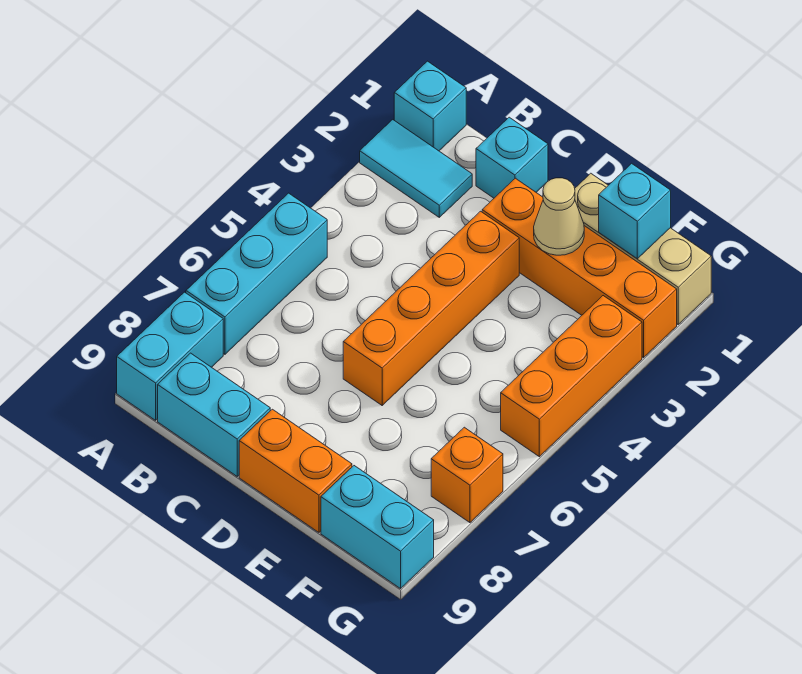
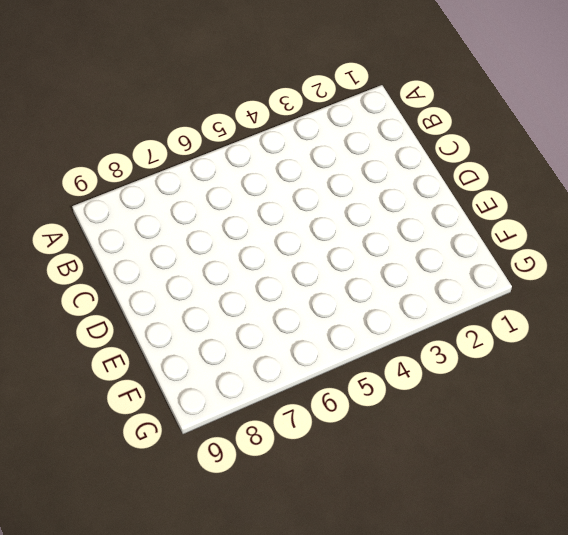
none -> cyan 1x1 brick [394,61,466,151]
none -> cyan 1x2 tile [360,120,472,217]
none -> cyan 1x3 brick [186,193,327,354]

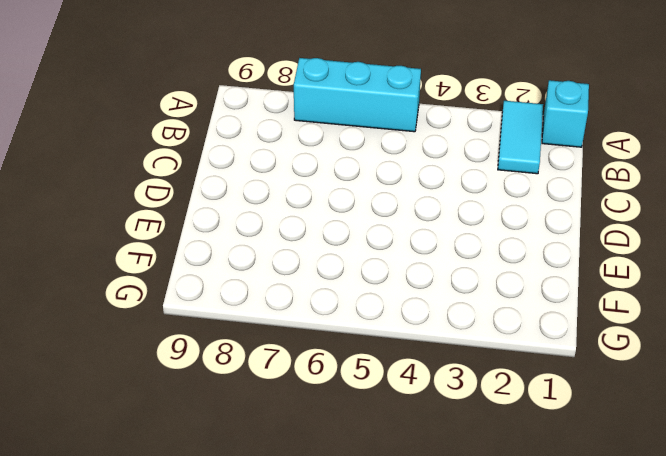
none -> cyan 1x2 brick [117,292,223,420]
none -> cyan 1x2 brick [158,353,270,476]
none -> cyan 1x1 brick [476,117,548,198]

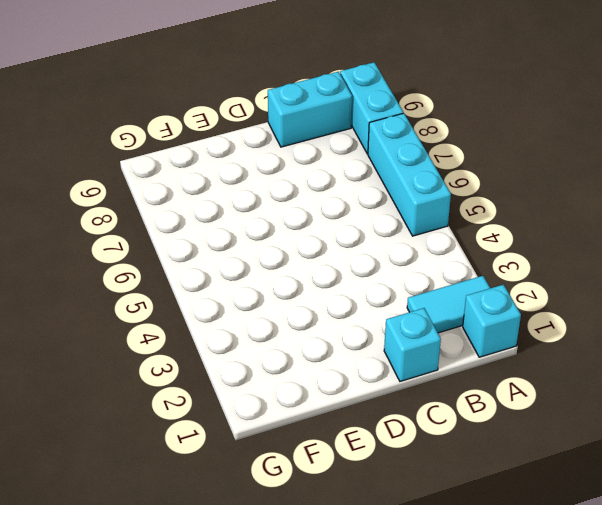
none -> orange 1x4 brick [482,178,677,358]
none -> orange 1x4 brick [343,211,519,405]
none -> orange 1x2 brick [239,409,352,532]

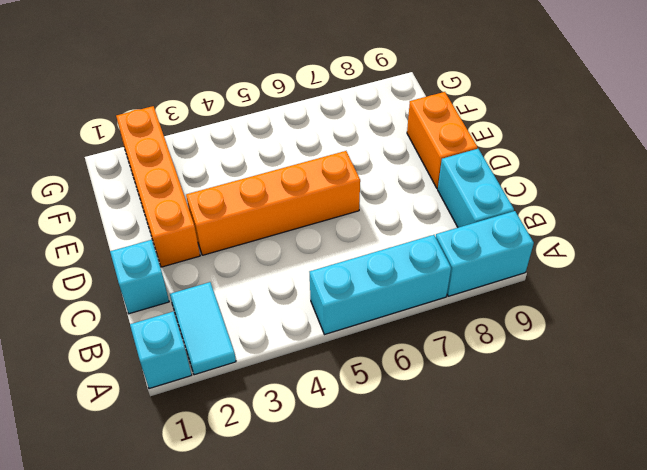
none -> tan 1x3 brick [575,173,711,324]
none -> cyan 1x2 brick [321,466,434,589]
none -> orange 1x3 brick [501,296,642,457]

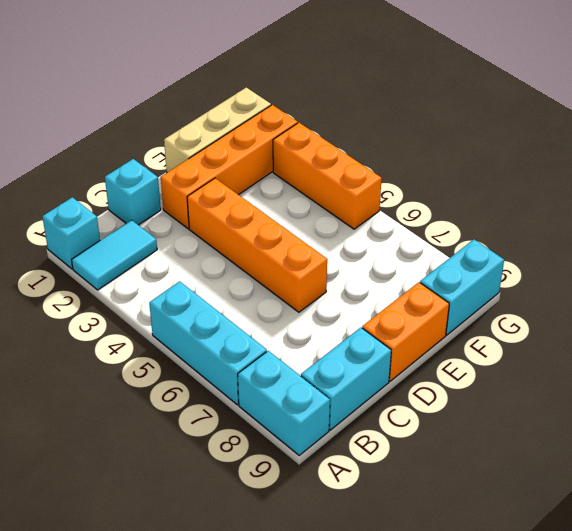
none -> orange 1x1 brick [431,427,503,523]
none -> tan 1x1 cone [534,178,584,255]
none -> cyan 1x1 brick [599,163,671,259]

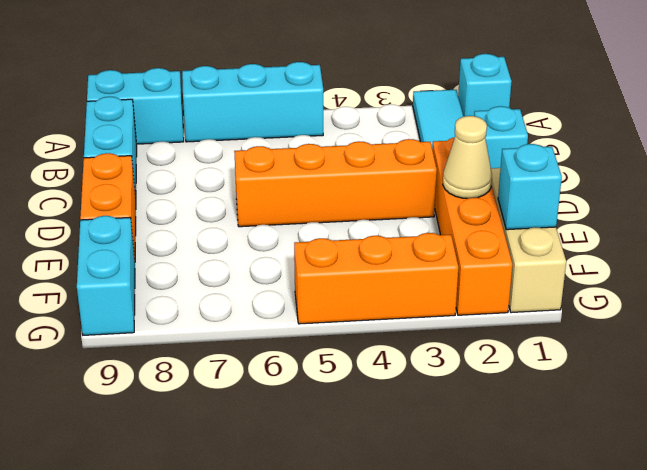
none -> orange 1x1 brick [431,427,503,523]

